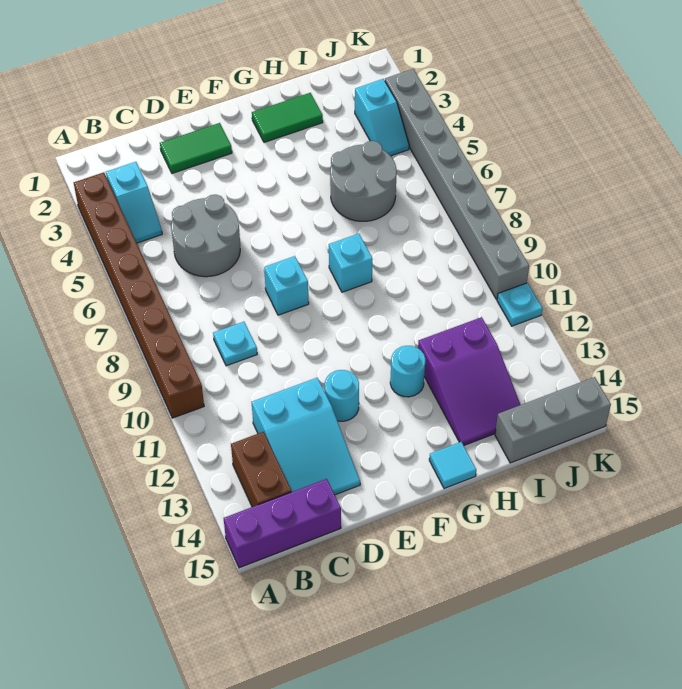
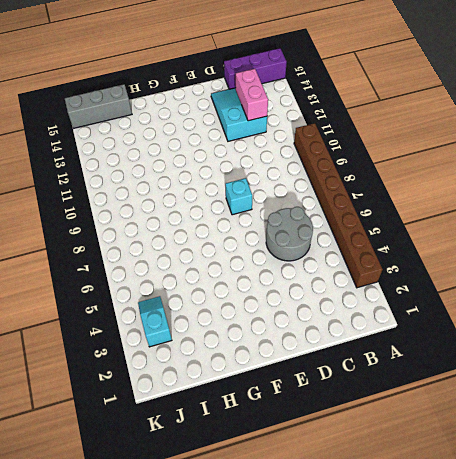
pink 1x2 brick [236,69,268,121] -> none
none -> cyan 1x2 slope [106,162,162,243]
none -> brown 1x2 brick [231,432,291,507]
none -> cyan 1x1 plate [213,322,257,366]

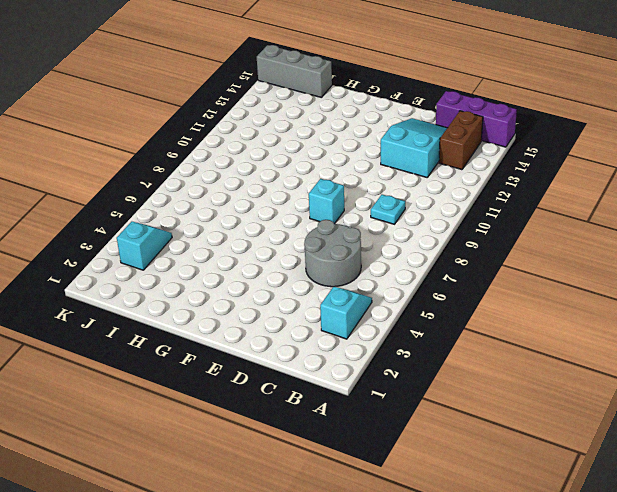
none -> brown 1x8 brick [74,172,204,418]
none -> green 1x2 tile [160,123,232,173]
none -> cyan 1x1 round brick [325,370,359,421]

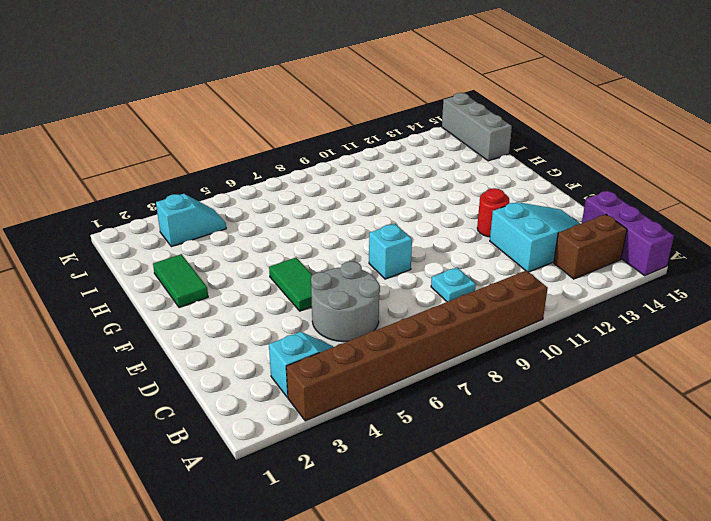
green 1x2 tile [269,257,312,311] -> green 1x2 tile moved to [160,123,232,173]
red 1x1 round brick [477,188,509,237] -> cyan 1x1 round brick [325,370,359,421]
none -> cyan 1x1 brick [329,234,373,292]
none -> cyan 1x1 round brick [390,346,425,397]
none -> cyan 1x1 tile [429,442,476,489]

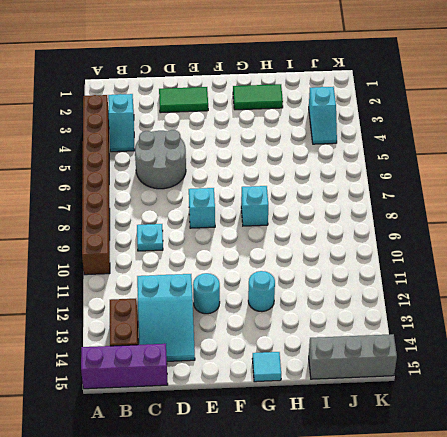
none -> grey 2x2 round brick [330,141,397,221]
none -> purple 2x3 slope [418,317,520,445]
none -> grey 1x8 brick [385,69,529,300]

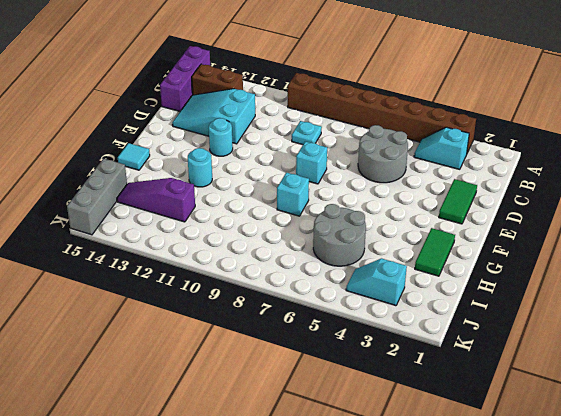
purple 1x3 slope [117,178,195,222] -> purple 2x3 slope [418,317,520,445]
none -> grey 1x8 brick [385,69,529,300]
none -> cyan 1x1 plate [497,283,542,326]

